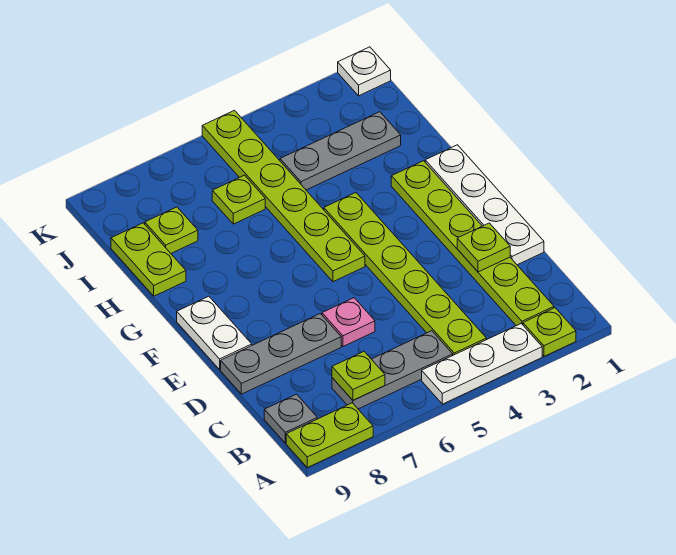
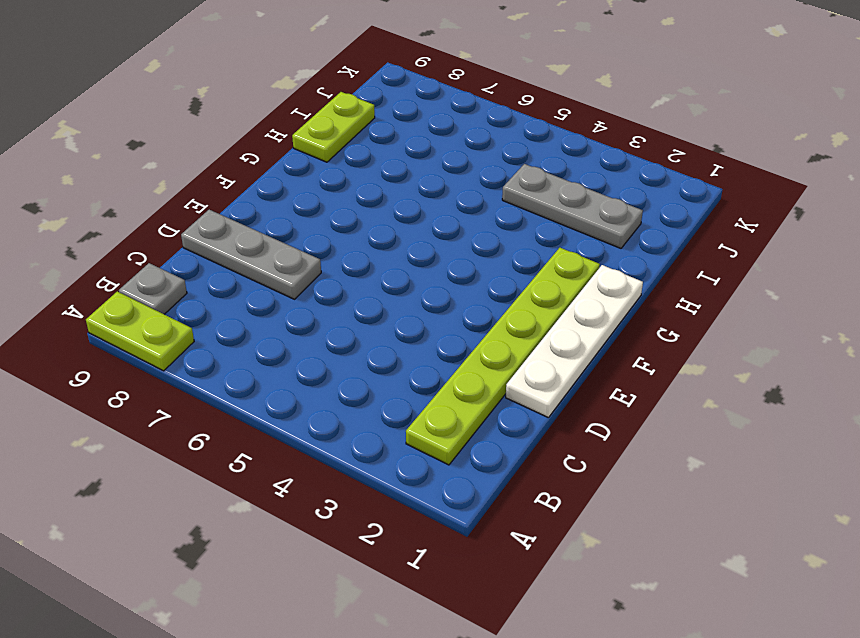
none -> lime 1x1 plate [523,308,576,356]
none -> white 1x3 plate [422,324,542,404]
none -> lime 1x6 plate [324,193,487,355]

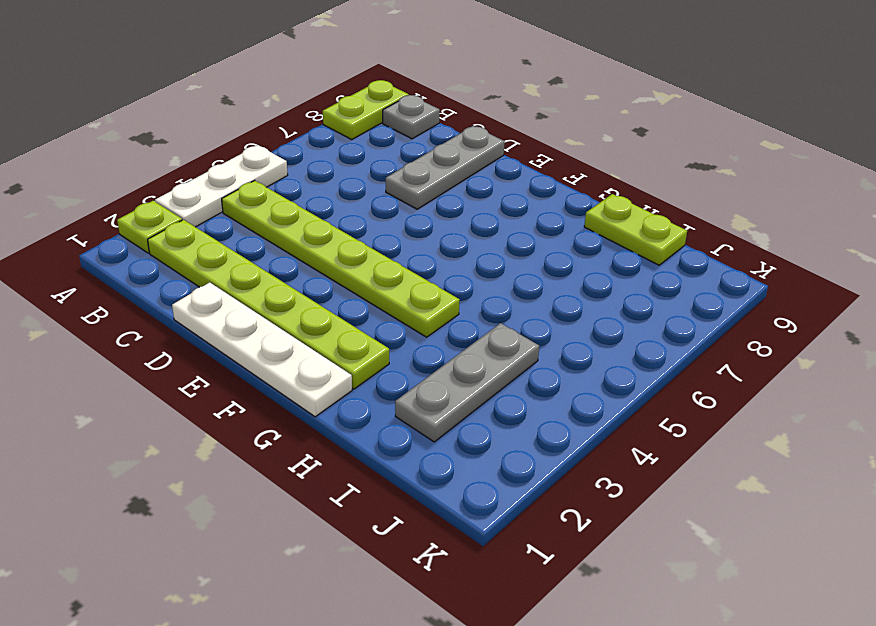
none -> grey 1x3 plate [332,331,453,409]
none -> pink 1x1 plate [322,298,375,346]
none -> white 1x2 plate [177,296,252,369]

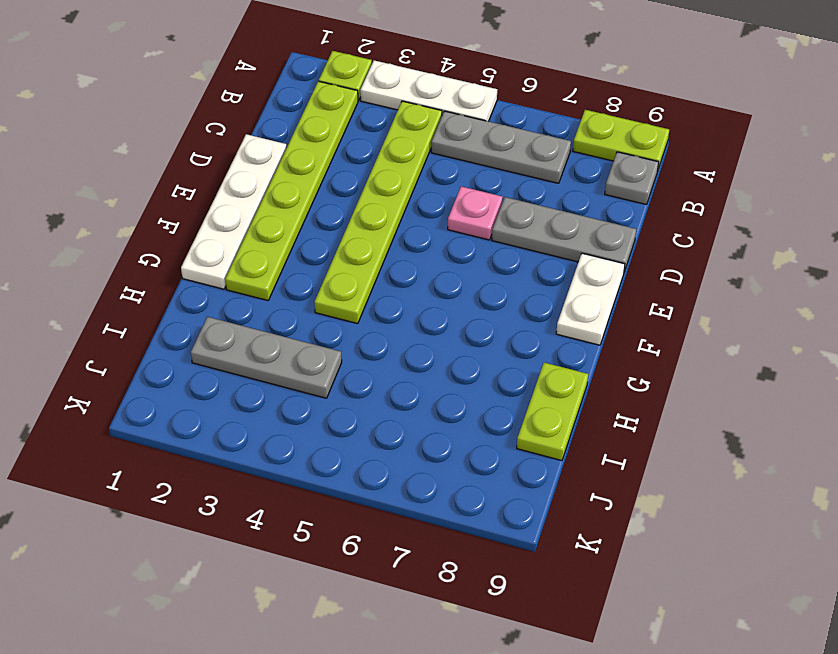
none -> lime 1x6 plate [202,110,365,282]
none -> lime 1x1 plate [212,175,265,224]
none -> lime 1x1 plate [145,207,198,253]

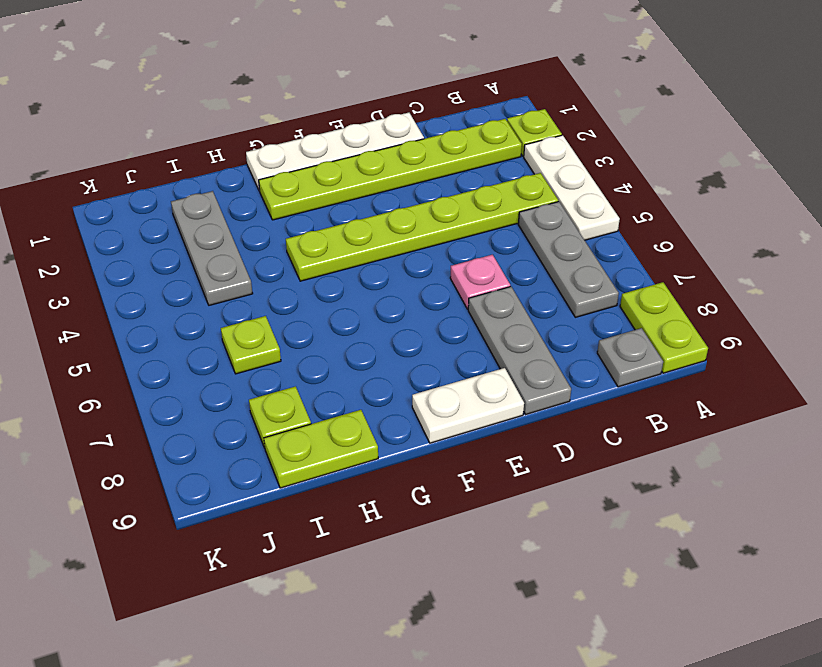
none -> lime 1x6 plate [202,110,365,282]
none -> white 1x1 plate [338,47,391,96]
none -> lime 1x1 plate [332,352,385,400]

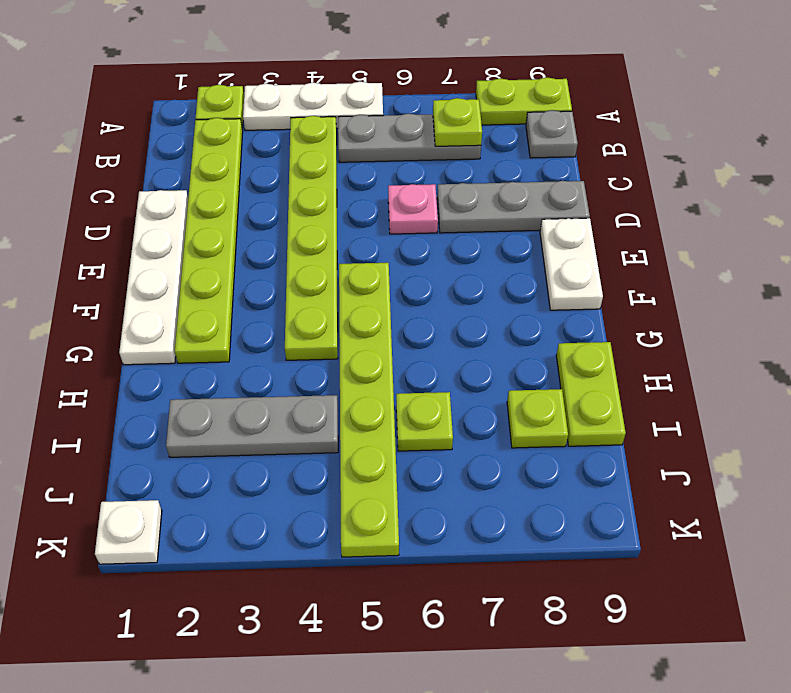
none -> lime 1x1 plate [457,223,510,272]

